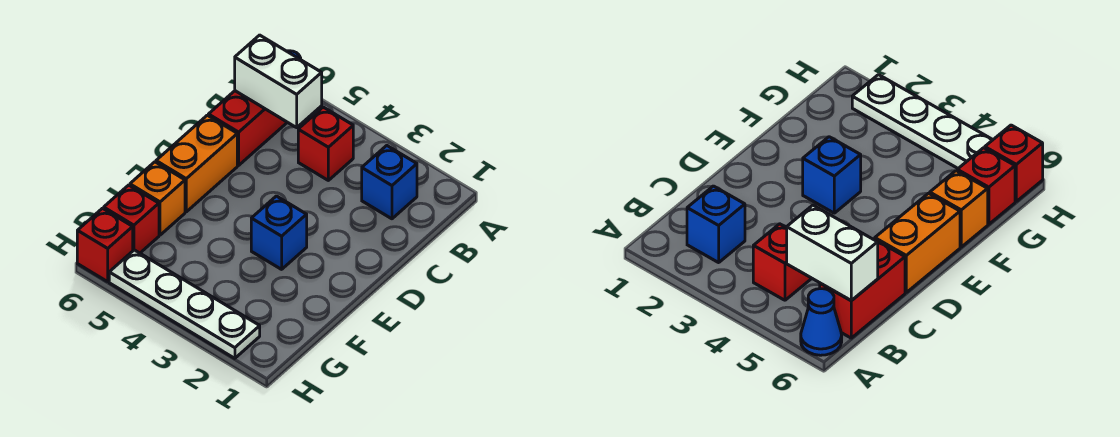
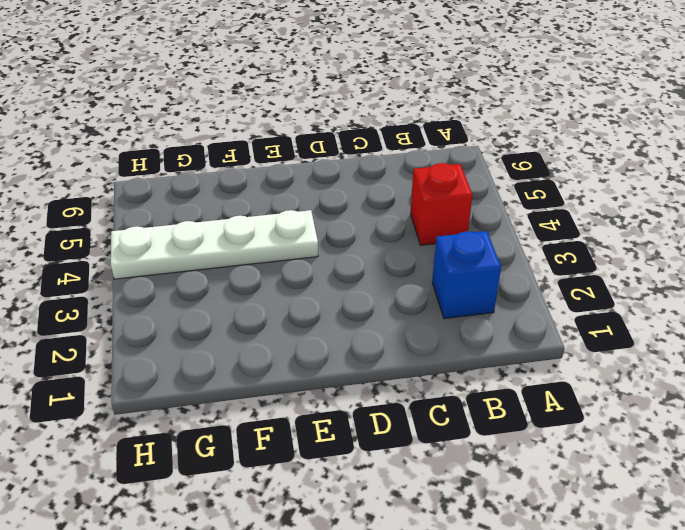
white 1x4 plate [111,210,318,279] -> white 1x4 plate turned to [109,250,260,358]
none -> blue 1x1 cone [801,289,842,355]
none -> red 1x2 brick [208,91,287,165]

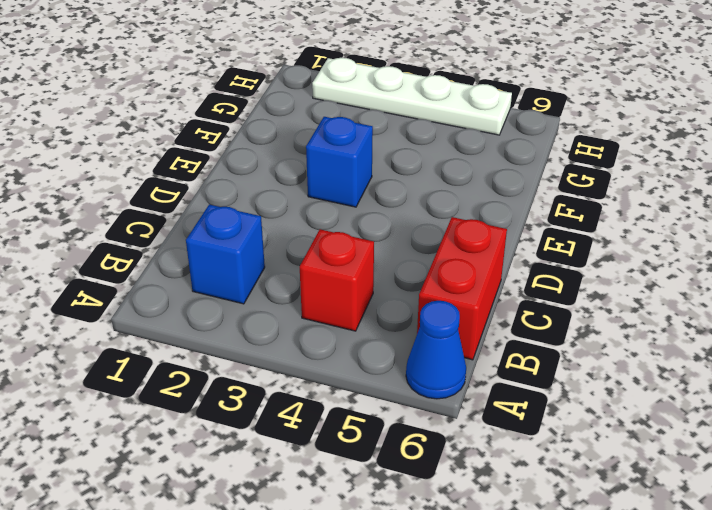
none -> orange 1x2 brick [156,115,237,212]
none -> orange 1x1 brick [130,162,185,235]

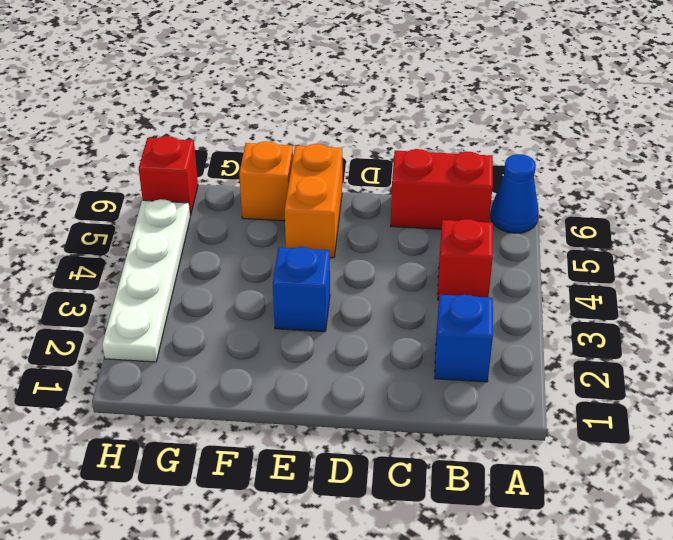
orange 1x2 brick [285,144,342,258] -> orange 1x2 brick turned to [156,115,237,212]
none -> red 1x1 brick [104,185,159,253]
none -> white 1x2 brick [235,35,322,128]

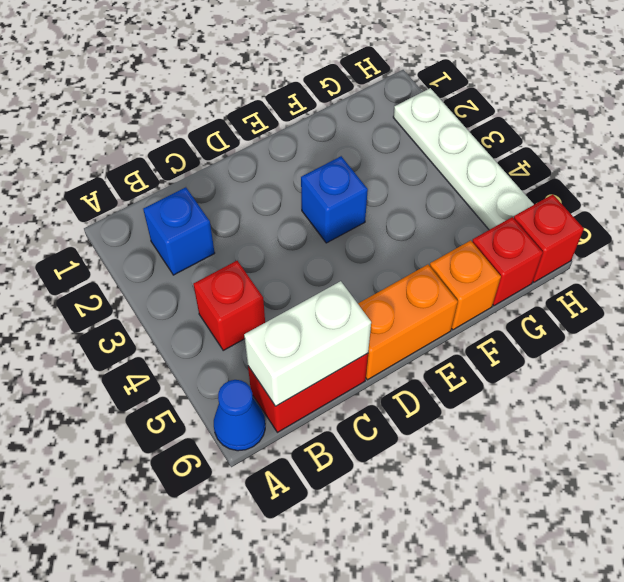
white 1x2 brick [244,281,371,406] -> white 1x2 brick turned to [235,35,322,128]

